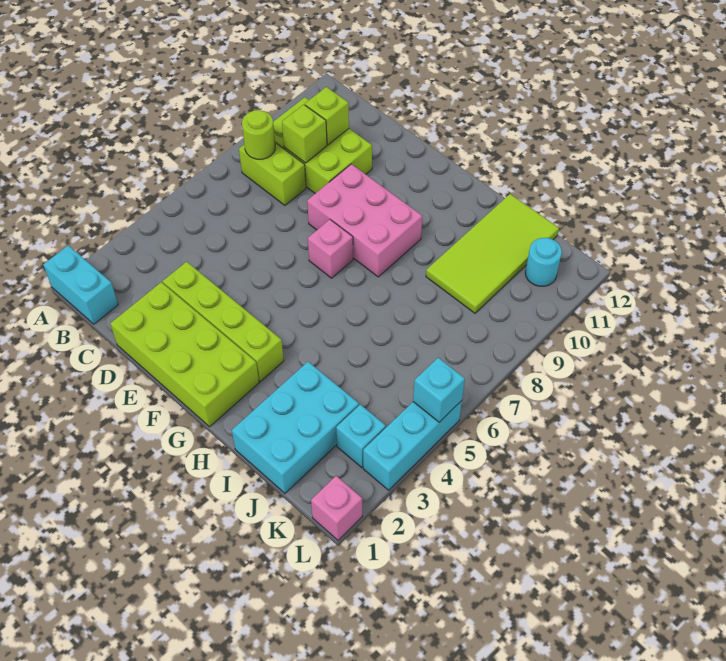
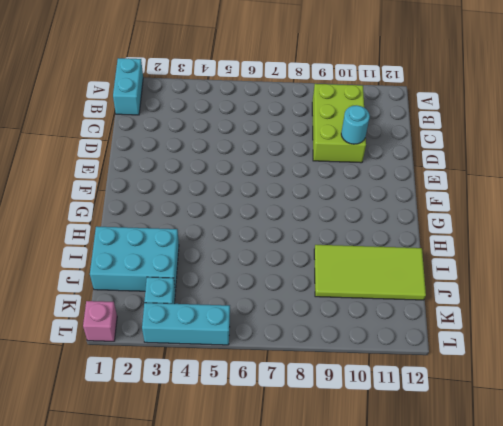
cyan 1x1 round brick [341,105,370,144] -> cyan 1x1 round brick moved to [525,238,562,286]
none -> lime 1x2 brick [239,143,306,205]
none -> lime 2x4 brick [110,282,259,427]
none -> lime 1x4 brick [163,262,284,381]

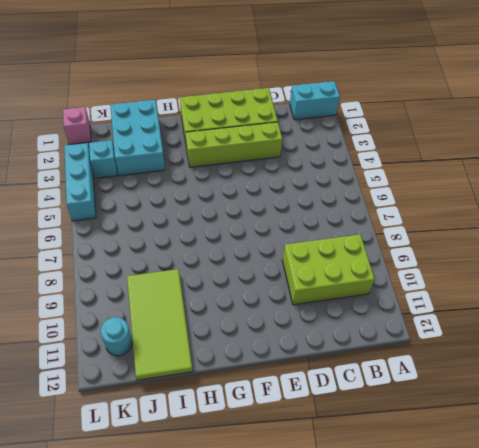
none -> lime 1x2 brick [239,143,306,205]
none -> pink 2x3 brick [307,164,422,277]
none -> pink 1x1 brick [308,220,353,278]

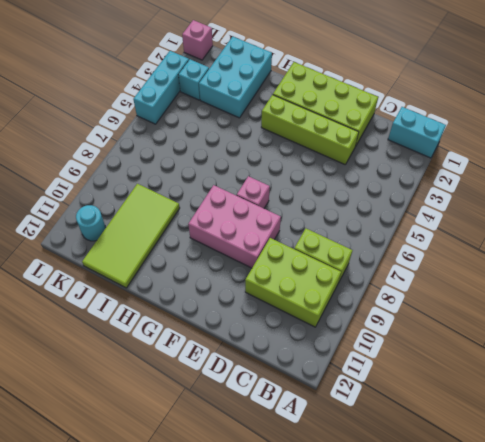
none -> lime 1x1 round brick [242,110,275,159]
none -> lime 1x1 brick [282,105,327,163]
none -> lime 1x1 brick [305,87,349,145]

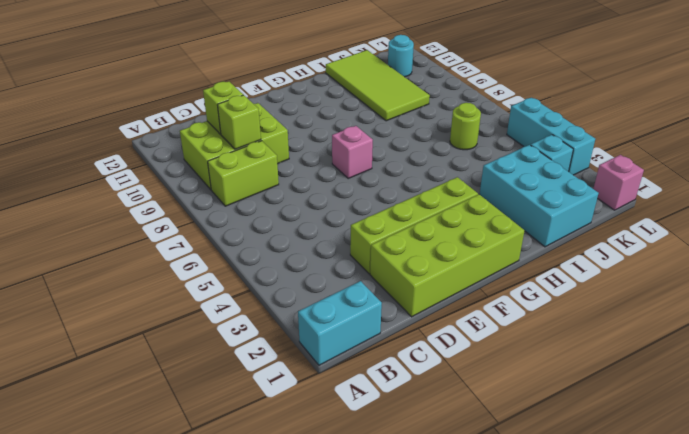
lime 1x1 round brick [450,103,481,150] -> lime 1x1 round brick moved to [242,110,275,159]
none -> pink 2x3 brick [307,164,422,277]
none -> cyan 1x1 brick [413,358,465,422]

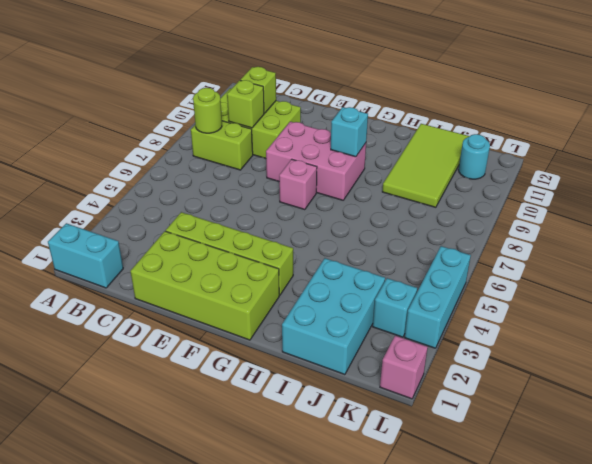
cyan 1x1 brick [331,107,368,157] -> cyan 1x1 brick moved to [413,358,465,422]

